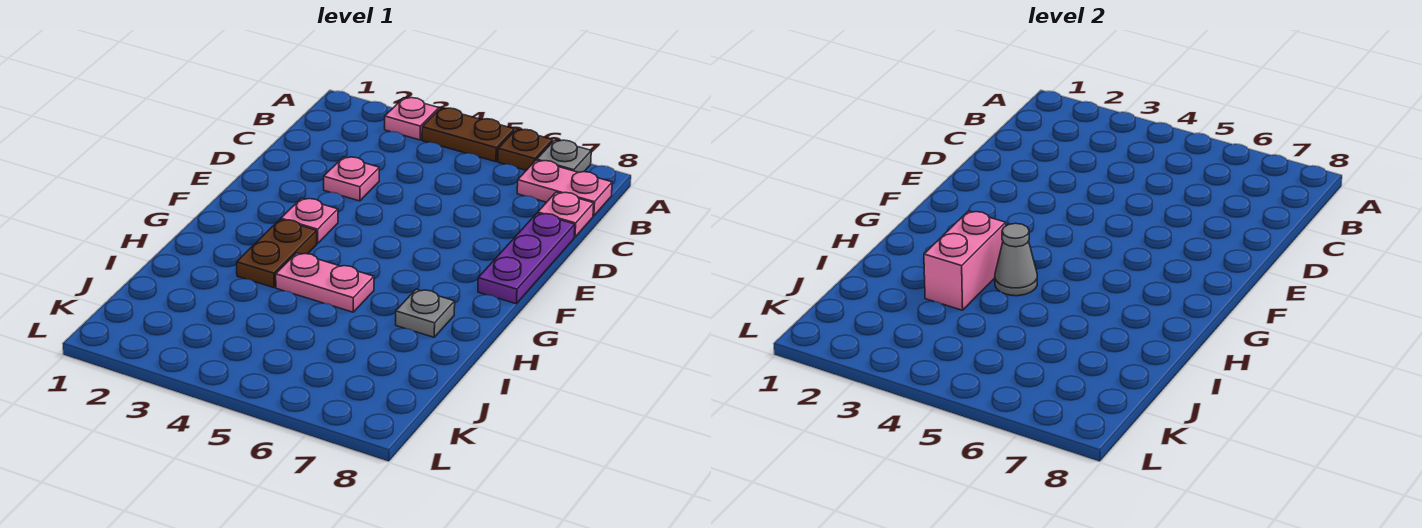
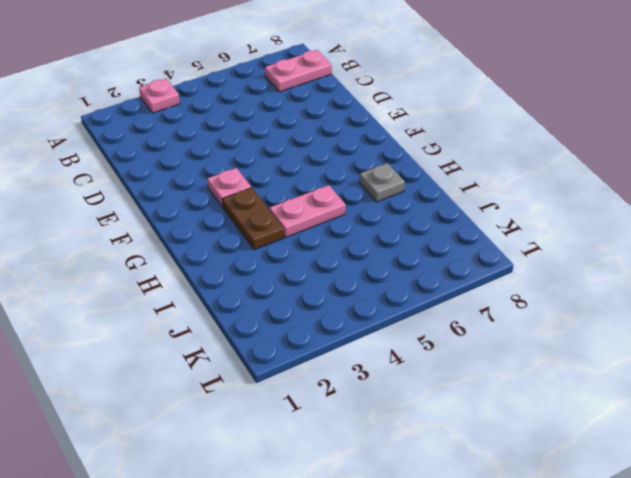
none -> brown 1x2 plate [422,108,514,162]
none -> brown 1x1 plate [498,129,553,170]
none -> grey 1x1 plate [537,140,591,172]

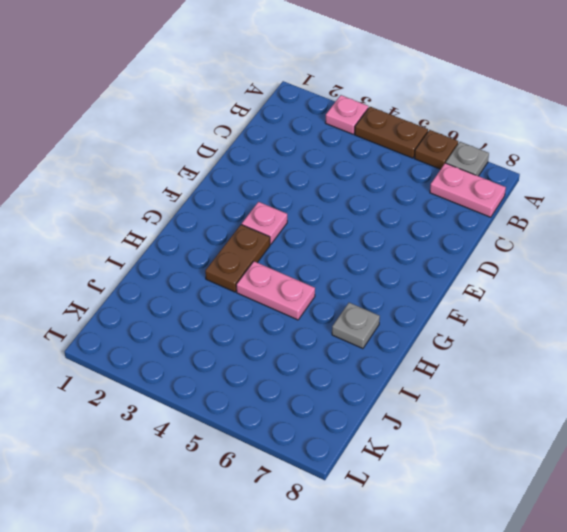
none -> pink 1x1 plate [538,192,594,237]
none -> pink 1x1 plate [324,157,379,201]
none -> purple 1x3 plate [478,213,575,304]

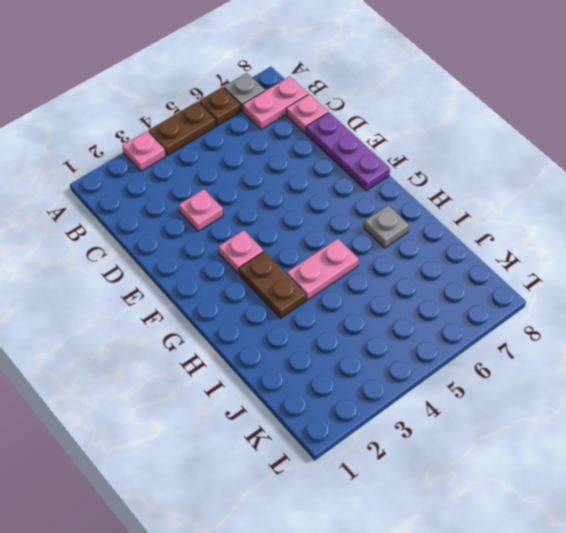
none -> pink 1x2 brick [924,211,1006,310]
none -> grey 1x1 cone [995,223,1037,296]

